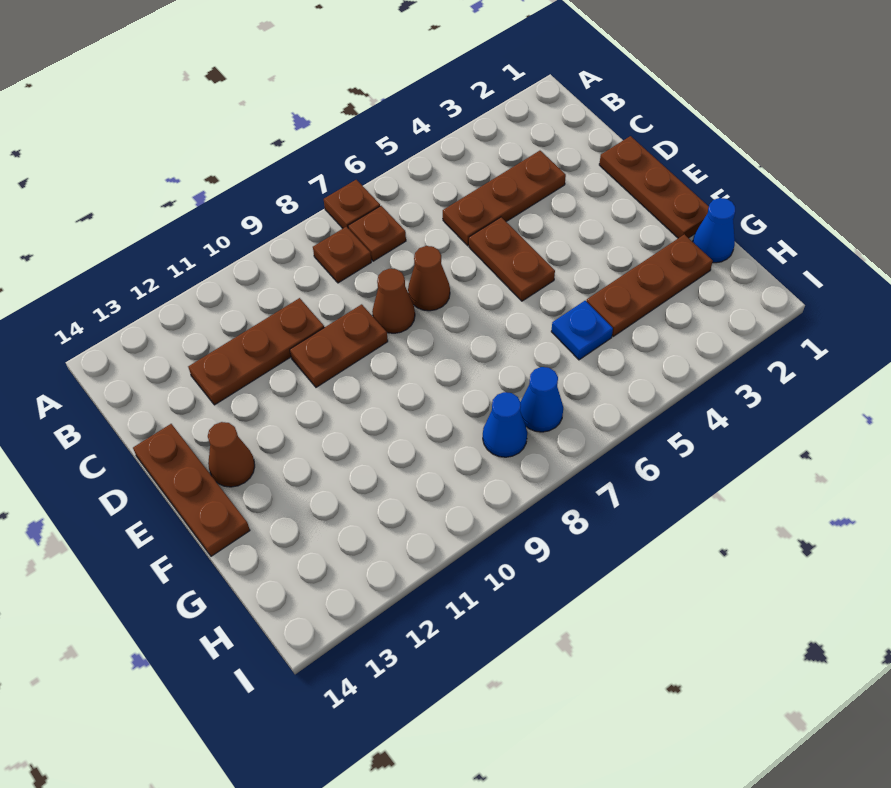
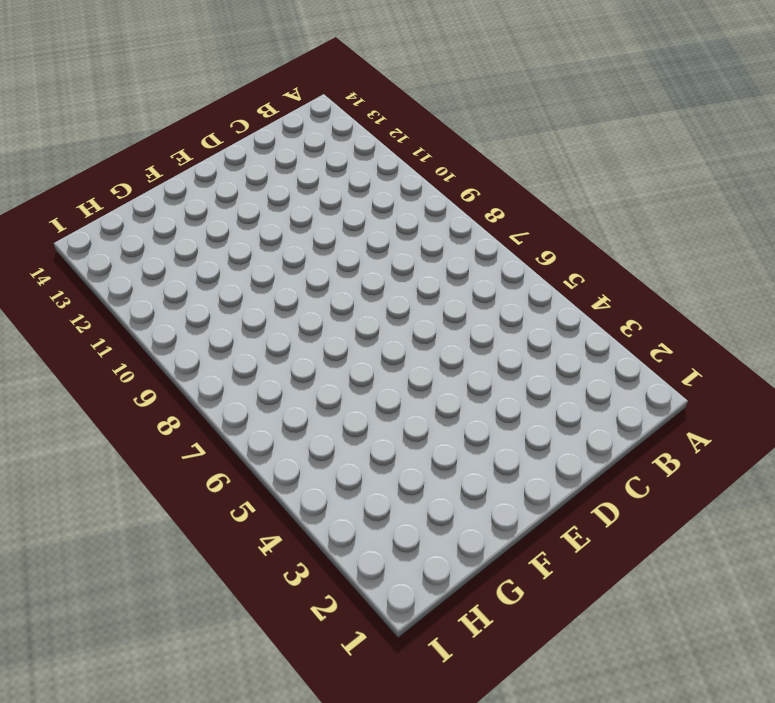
none -> brown 1x1 plate [324,180,380,228]
none -> brown 1x1 plate [348,206,406,261]
none -> brown 1x1 plate [313,227,371,283]

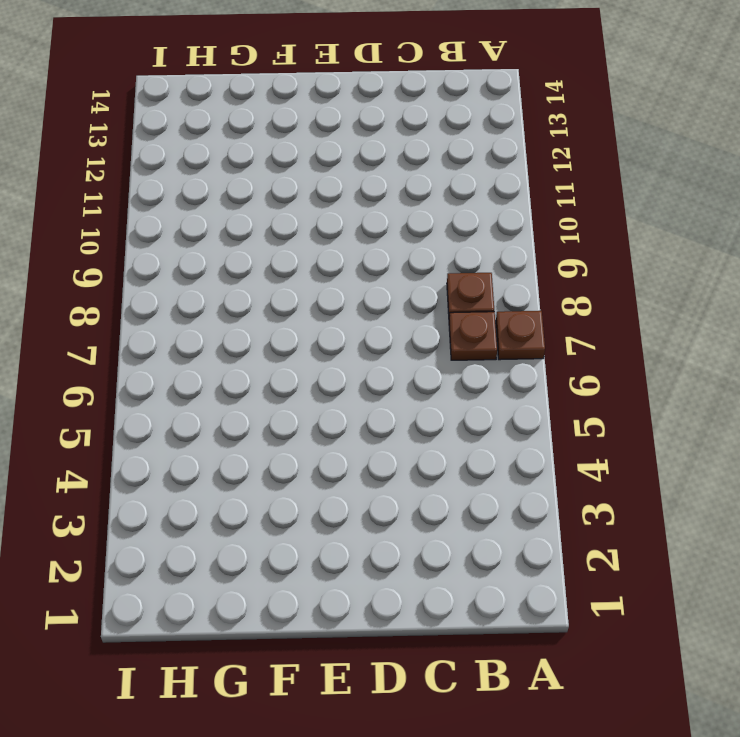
none -> brown 1x3 plate [443,151,566,246]
none -> brown 1x3 plate [188,298,324,405]
none -> brown 1x3 plate [599,136,709,238]

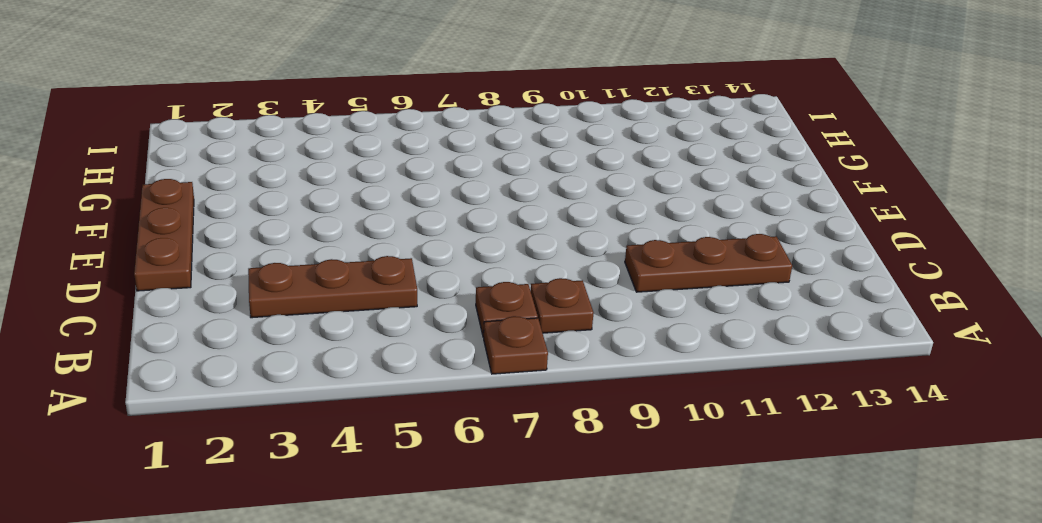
none -> brown 1x2 plate [469,217,555,301]
none -> brown 1x1 cone [408,246,450,311]
none -> brown 1x1 cone [372,269,415,333]

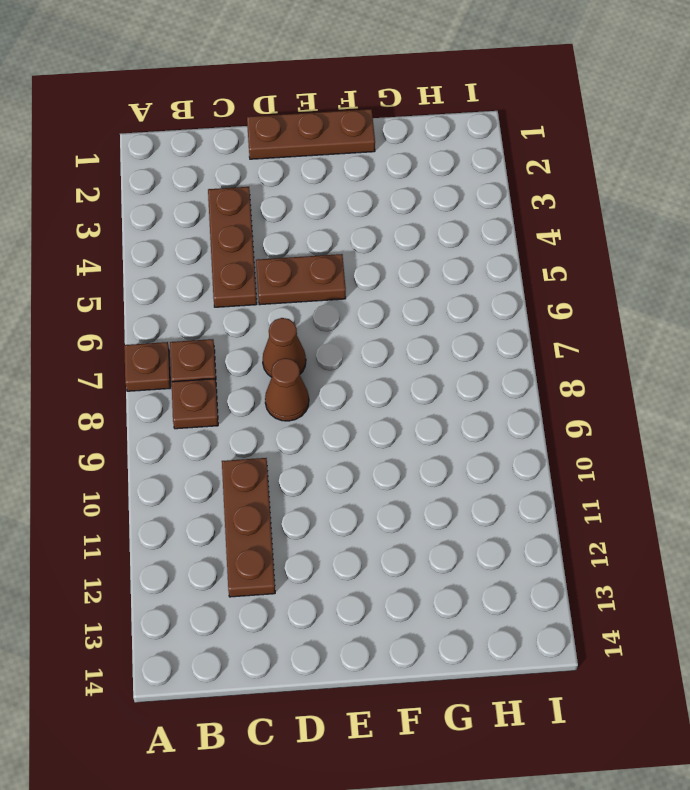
none -> brown 1x2 plate [290,304,388,387]
none -> brown 1x3 plate [133,424,250,556]
none -> brown 1x1 cone [208,422,255,487]

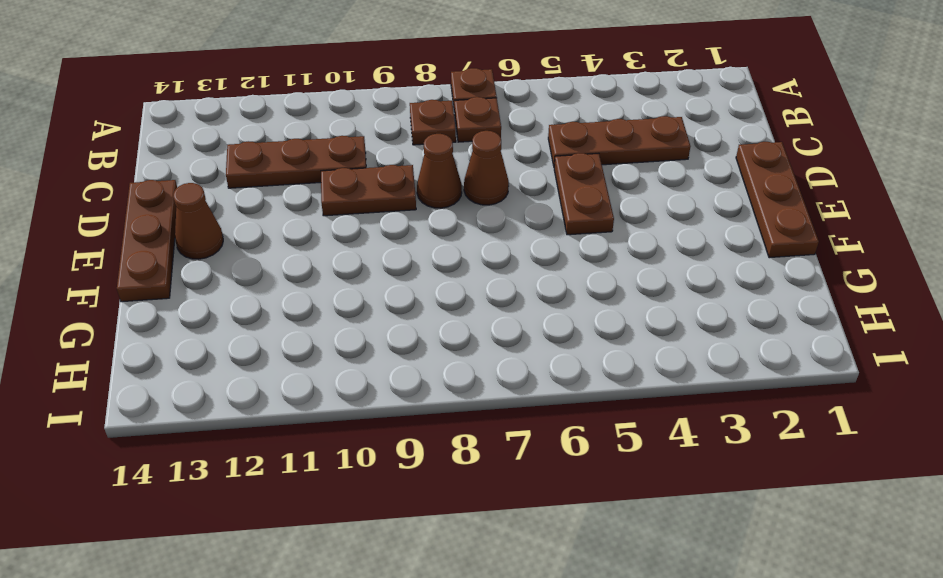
none -> blue 1x1 cone [693,198,735,263]
none -> brown 1x3 plate [586,234,713,336]
none -> blue 1x1 plate [551,301,613,360]

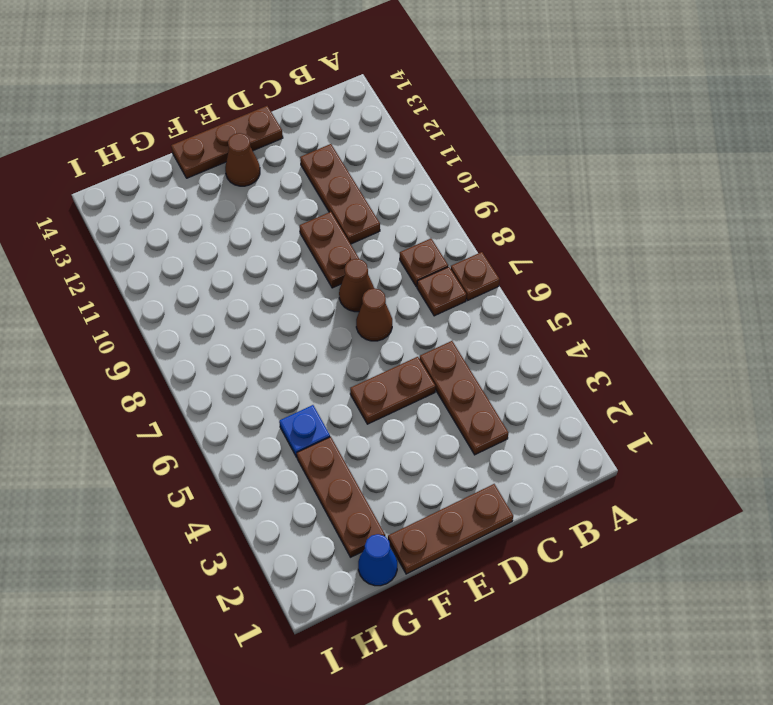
none -> blue 1x1 cone [520,367,563,432]
none -> blue 1x1 cone [483,392,527,457]

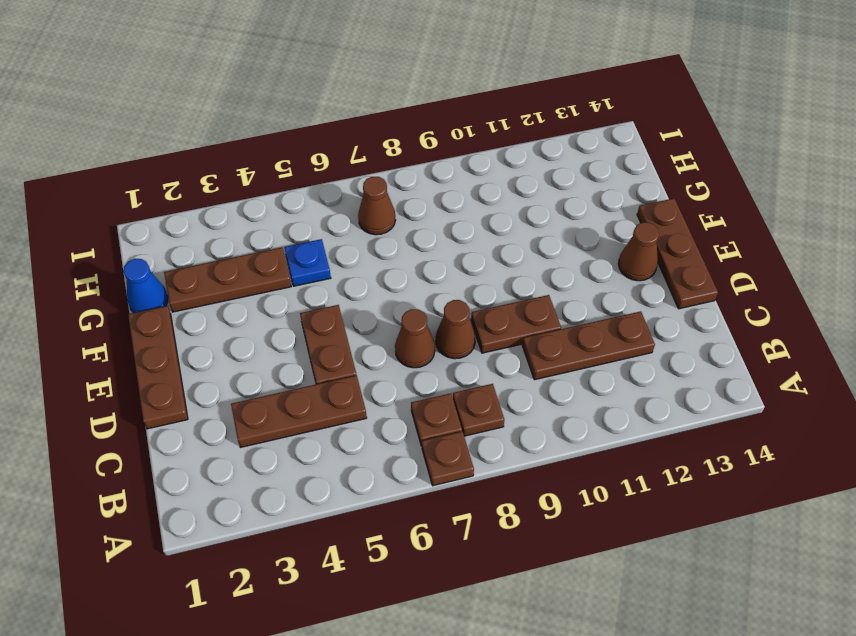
brown 1x1 cone [358,177,396,235] -> blue 1x1 cone [520,367,563,432]
none -> blue 1x1 cone [483,392,527,457]

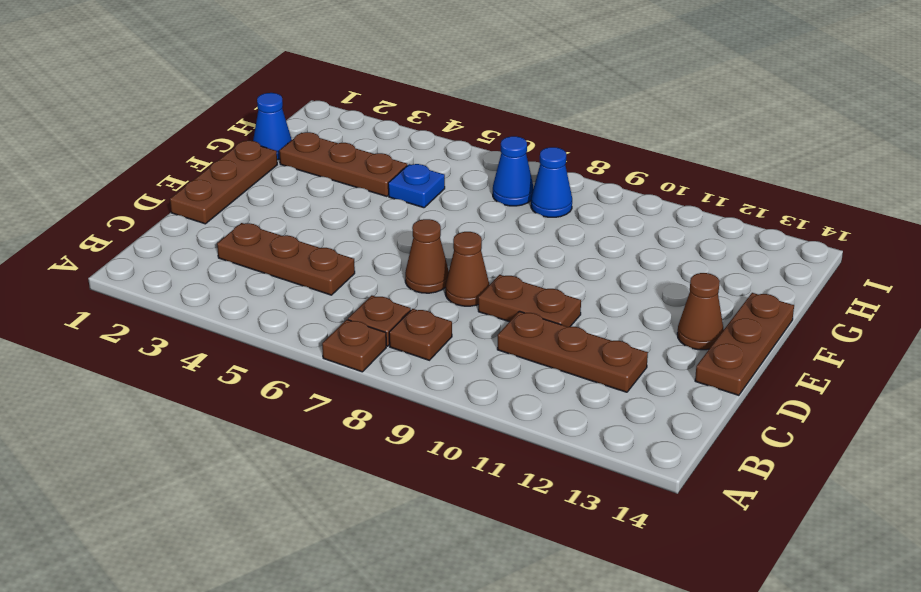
none -> brown 1x2 plate [469,217,555,301]

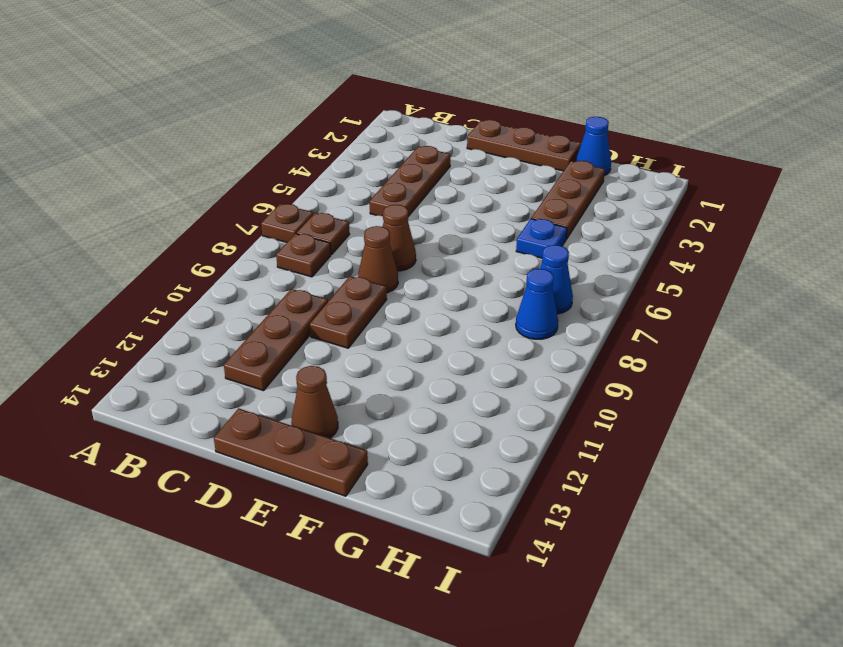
none -> brown 1x2 plate [469,217,555,301]

